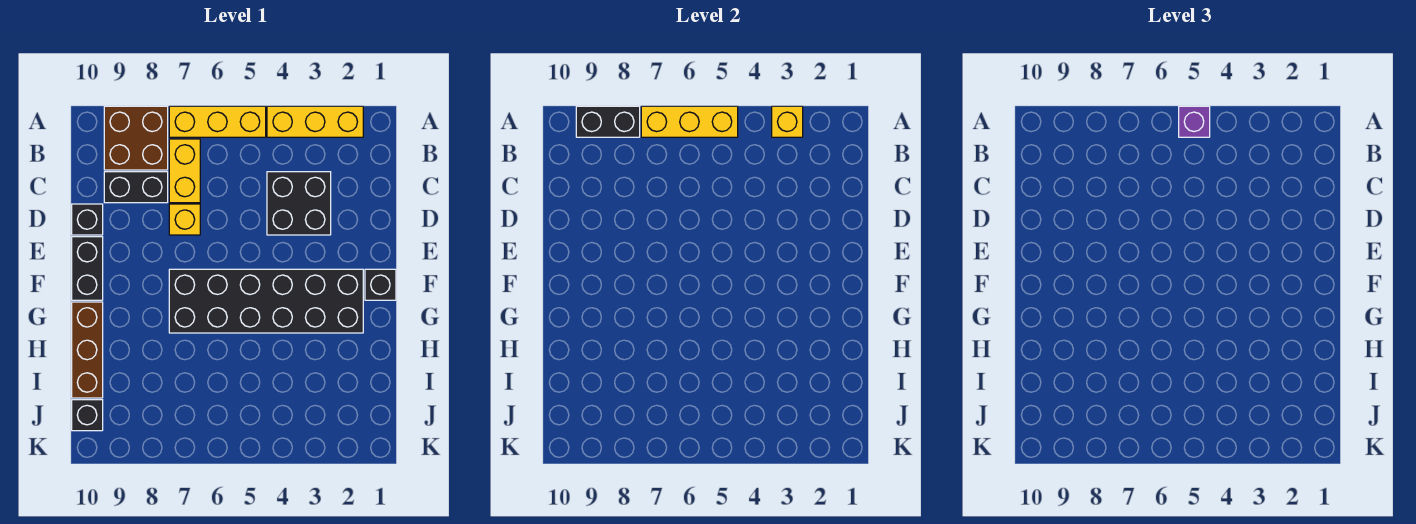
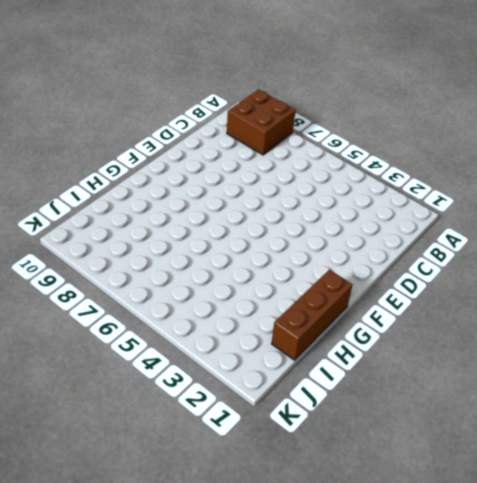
brown 1x3 brick [271,270,353,360] -> brown 1x3 brick moved to [72,302,103,398]
none -> yellow 1x3 brick [267,106,363,137]
none -> yellow 1x3 brick [169,106,266,137]
none -> yellow 1x2 brick [169,139,200,203]

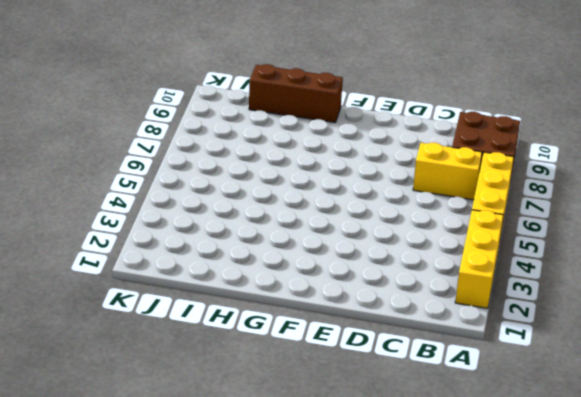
none -> black 2x2 brick [267,172,331,235]
none -> black 1x2 brick [104,172,168,203]
none -> yellow 1x1 brick [169,204,200,235]

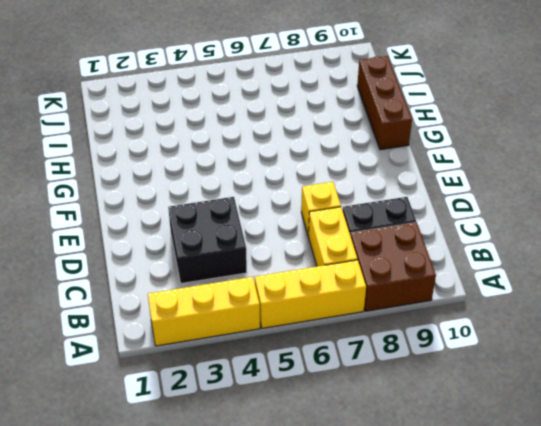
none -> black 1x1 brick [72,204,103,235]
none -> black 1x2 brick [72,237,103,300]
none -> black 1x1 brick [365,269,396,300]

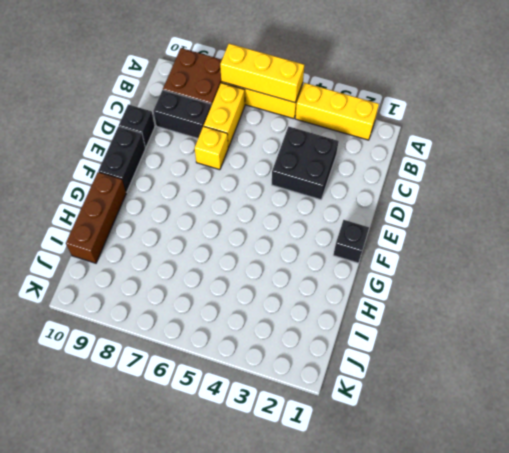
none -> black 2x6 brick [169,269,363,333]
none -> black 1x1 brick [72,400,103,431]
none -> yellow 1x1 brick [772,106,803,137]

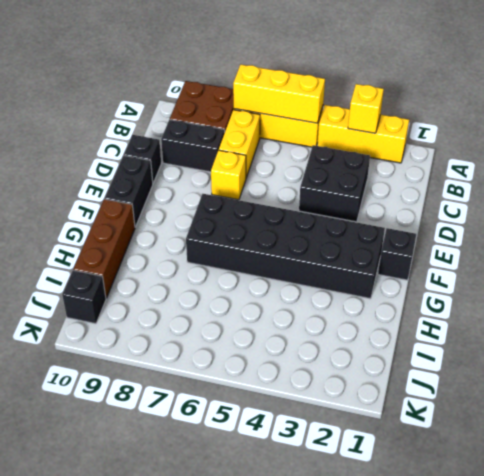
none -> black 1x2 brick [576,106,640,137]
none -> purple 1x1 brick [1179,106,1210,137]

